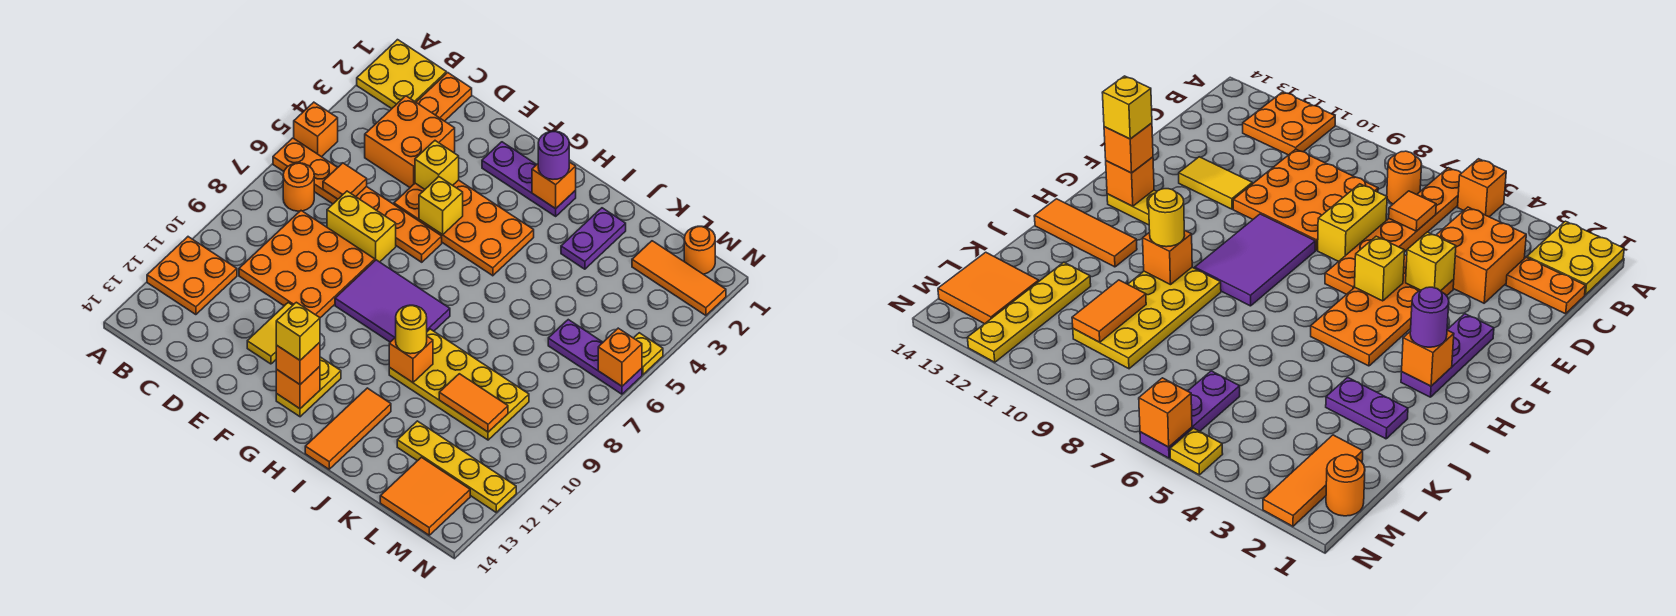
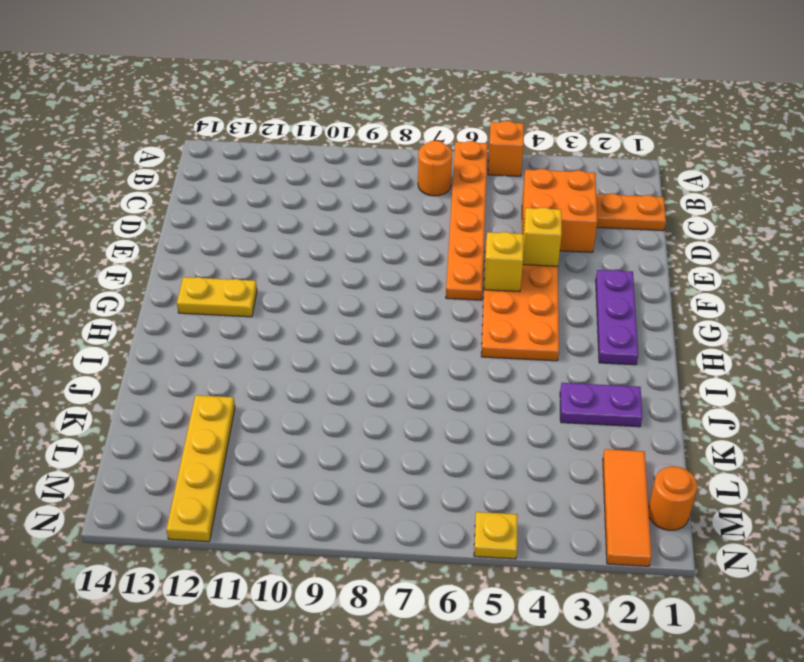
none -> yellow 2x2 plate [357,40,446,109]
none -> orange 2x2 plate [147,237,237,315]
none -> orange 3x3 plate [239,211,375,318]
none -> yellow 1x2 brick [327,191,396,262]

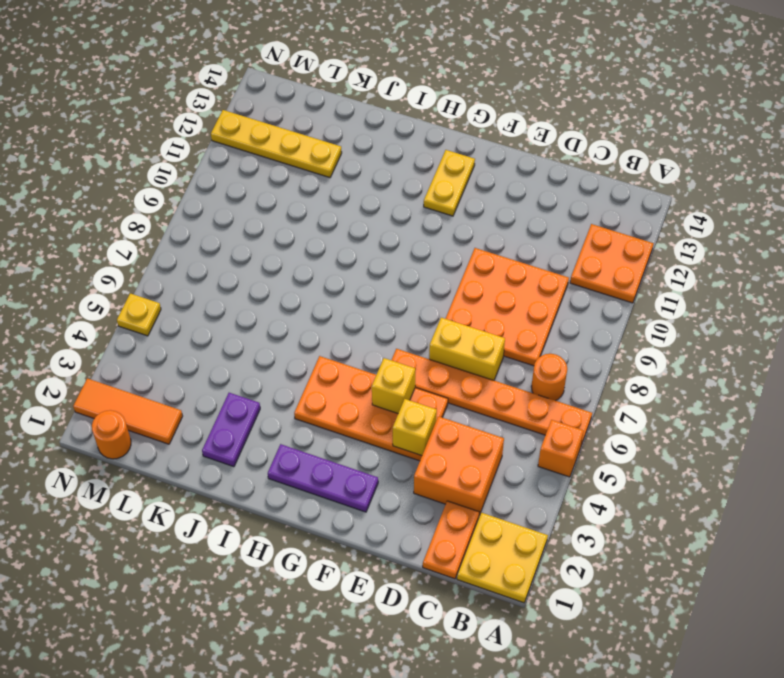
none -> yellow 1x2 tile [247,303,293,364]
none -> purple 2x3 tile [335,260,450,342]
none -> yellow 2x4 plate [389,329,529,440]
none -> orange 1x3 tile [305,388,391,469]

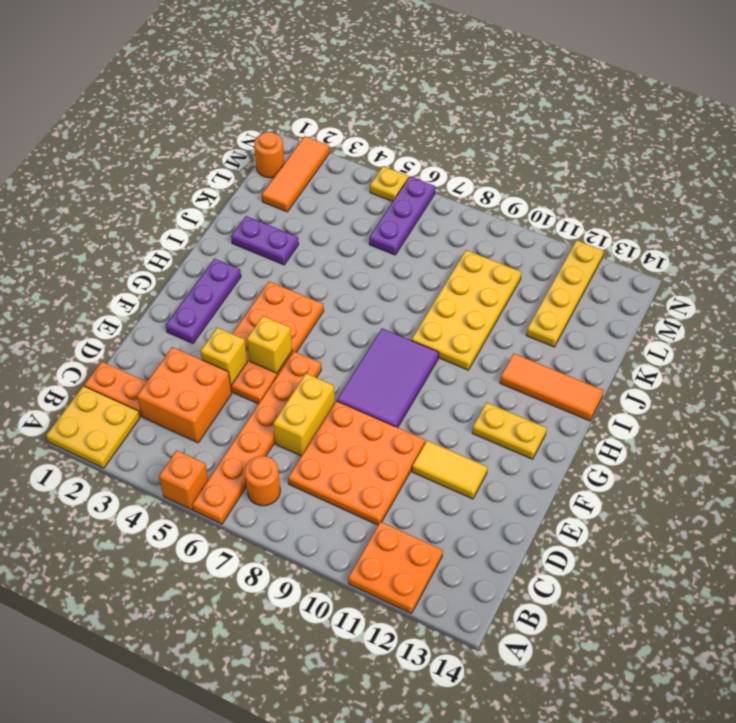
none -> orange 2x2 tile [380,457,470,535]
none -> orange 1x1 tile [323,163,367,199]
none -> orange 1x1 brick [276,367,320,409]
none -> orange 1x1 brick [532,162,576,209]

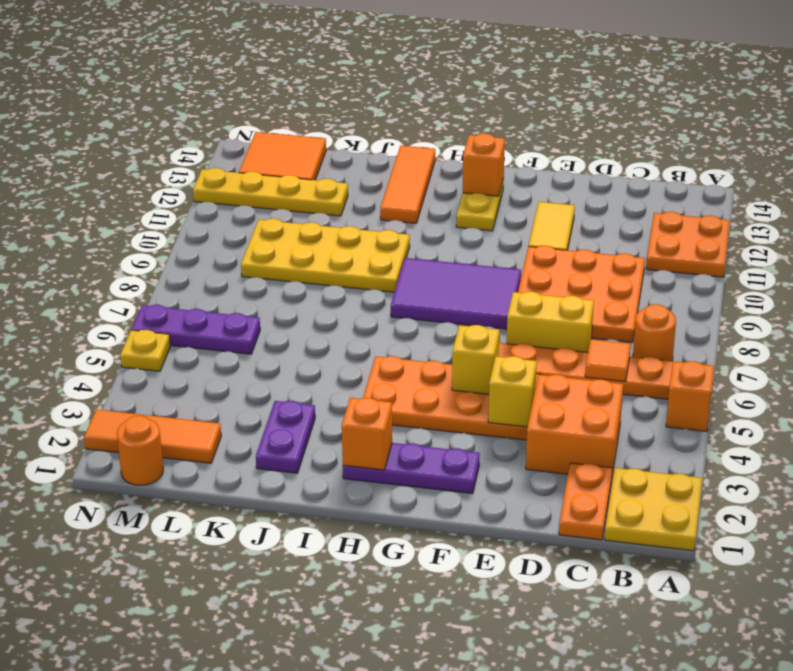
none -> orange 1x1 brick [389,336,433,383]
none -> orange 1x2 tile [439,374,508,432]
none -> orange 1x1 brick [598,328,642,386]
none -> orange 1x1 brick [276,342,320,384]

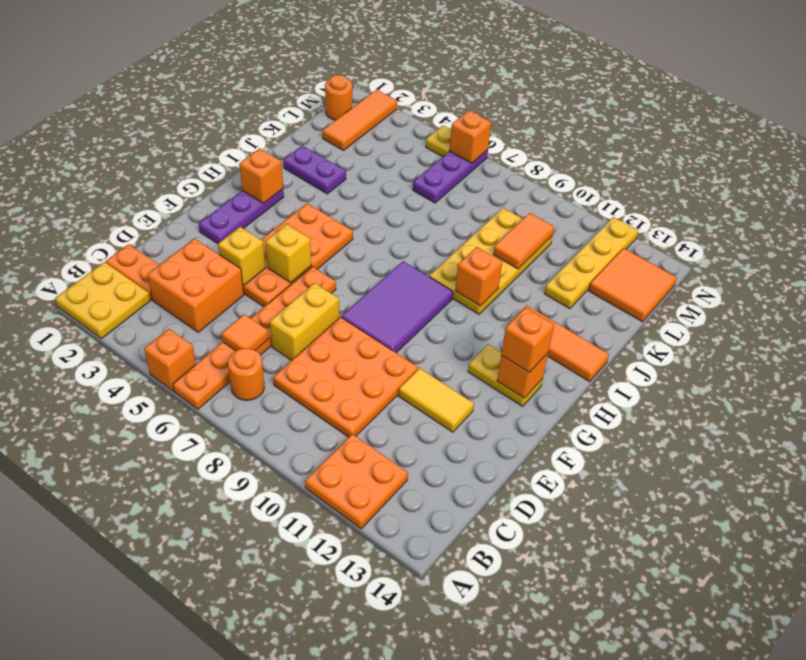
none -> purple 1x1 round brick [538,131,569,179]
none -> yellow 1x1 round brick [396,305,427,354]
none -> yellow 1x1 brick [276,302,320,360]

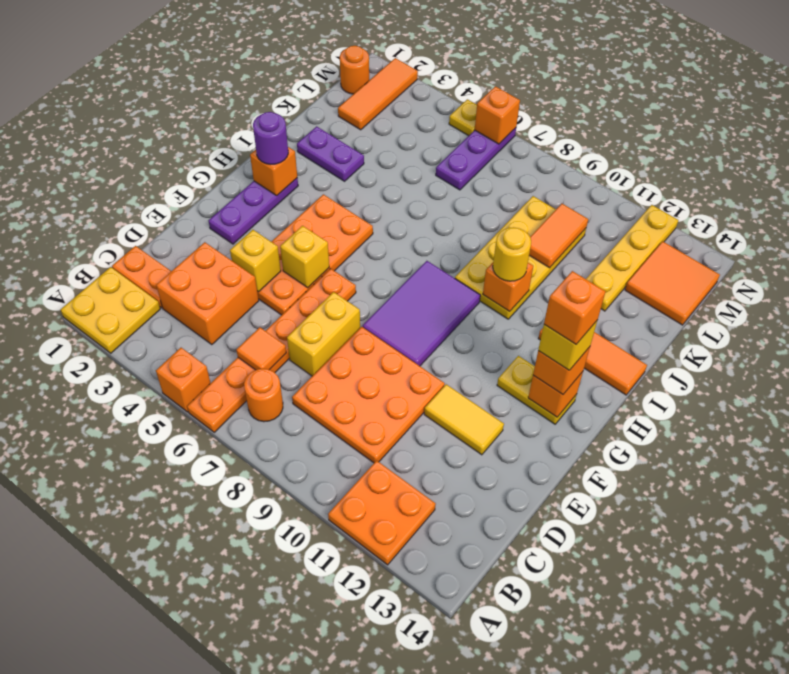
orange 1x1 brick [544,271,606,344] -> none

